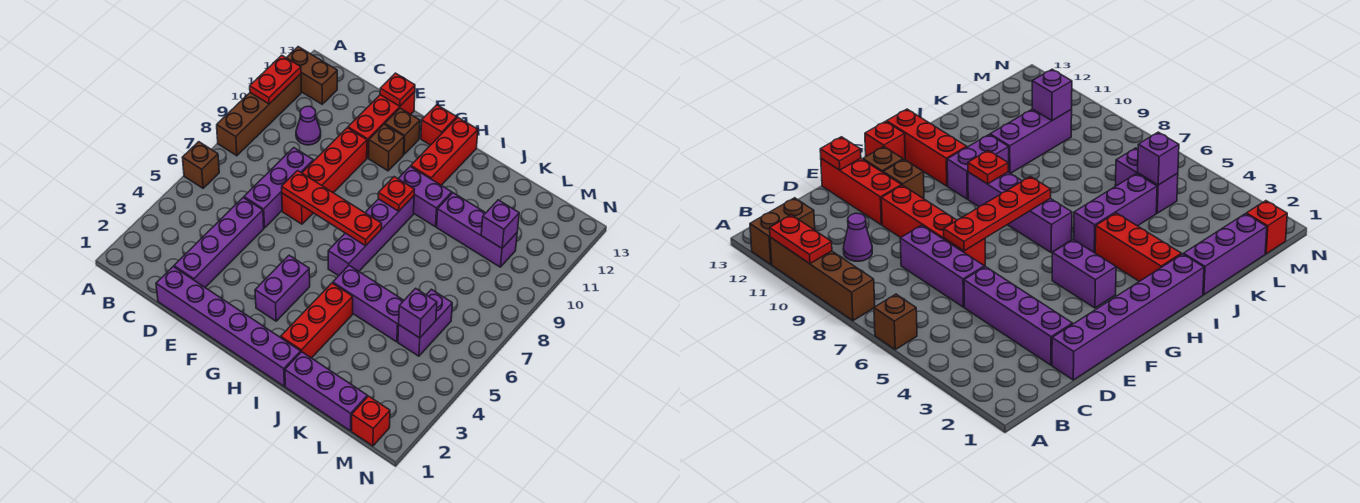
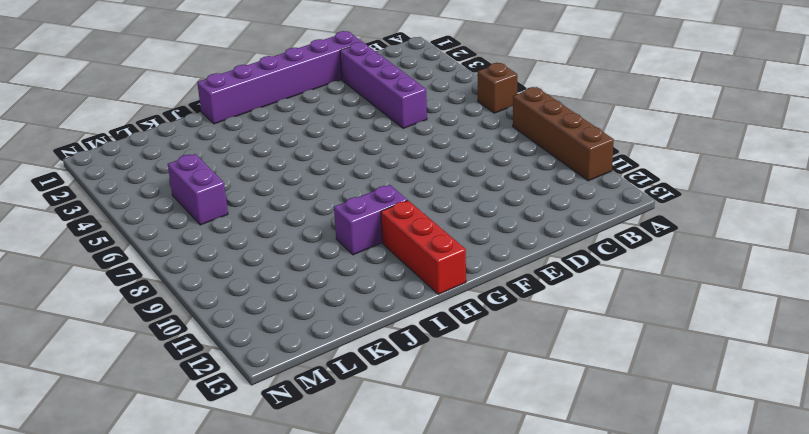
none -> brown 1x2 brick [286,47,337,104]
none -> purple 1x1 cone [296,106,321,145]
none -> purple 1x3 brick [244,148,313,228]

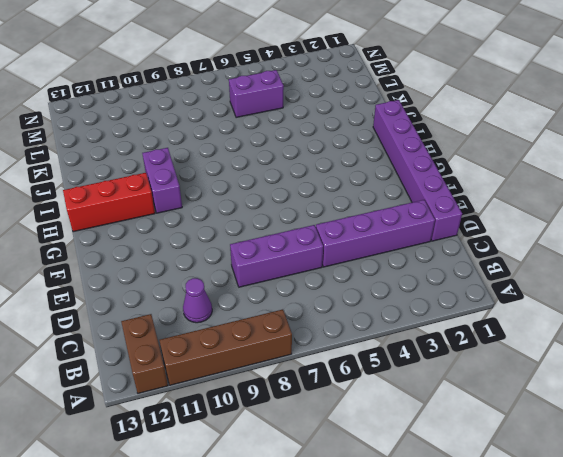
none -> brown 1x1 brick [182,142,219,188]
none -> red 1x4 brick [282,128,367,224]
none -> red 1x3 brick [348,92,415,158]

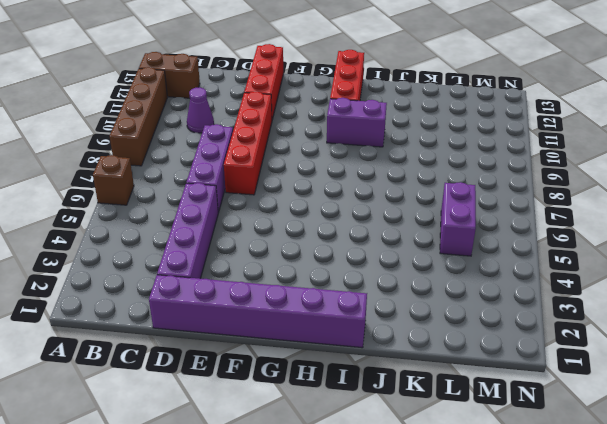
none -> brown 1x1 brick [368,124,404,171]
none -> brown 1x1 brick [385,108,420,154]
none -> purple 1x2 brick [255,255,310,321]

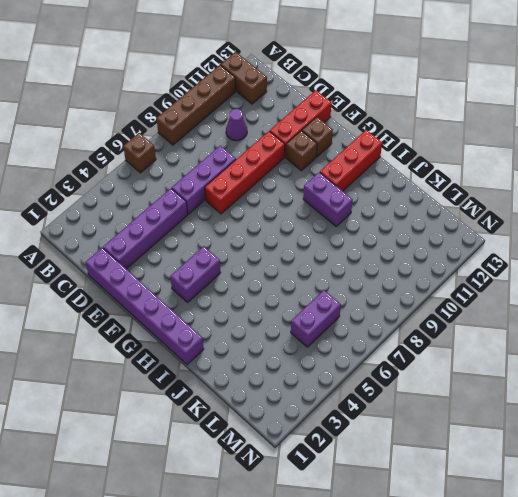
none -> red 1x1 brick [421,105,457,145]
none -> purple 1x4 brick [328,196,414,276]
none -> red 1x3 brick [281,283,353,358]

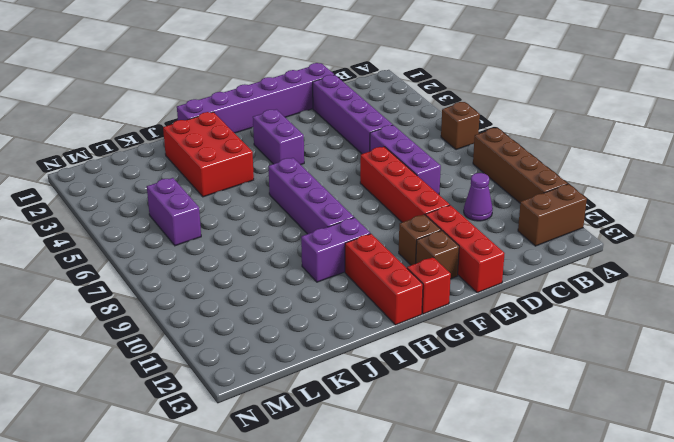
red 2x3 brick [163,112,254,197] -> red 1x3 brick [281,283,353,358]
none -> purple 1x3 brick [333,266,404,342]
none -> purple 1x3 brick [285,352,367,431]
none -> purple 1x3 brick [437,193,517,267]

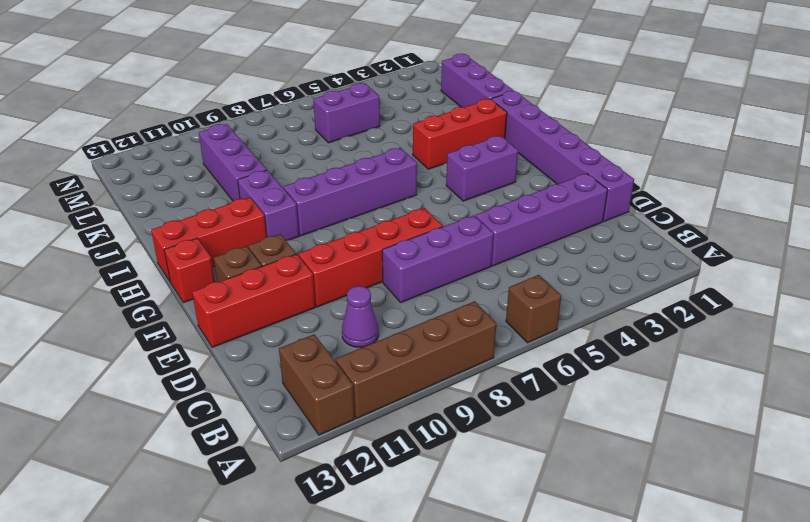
none -> purple 1x3 brick [333,266,404,342]
none -> red 1x1 brick [352,396,390,446]
none -> red 1x2 plate [250,55,301,104]

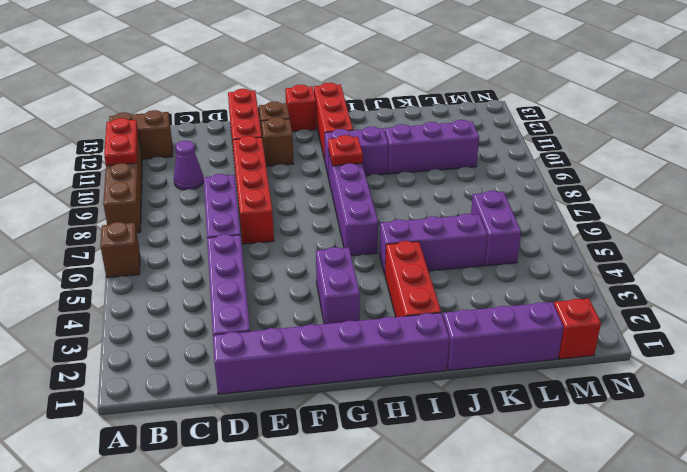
none -> red 1x4 plate [282,171,382,246]
none -> red 1x1 plate [380,73,415,106]
none -> purple 1x1 brick [399,288,437,338]

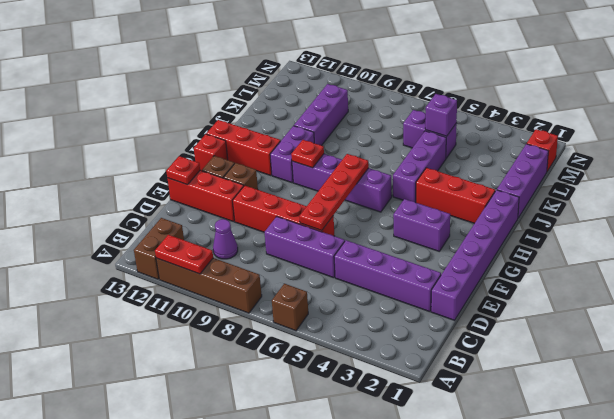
none -> purple 1x1 brick [481,200,519,248]

